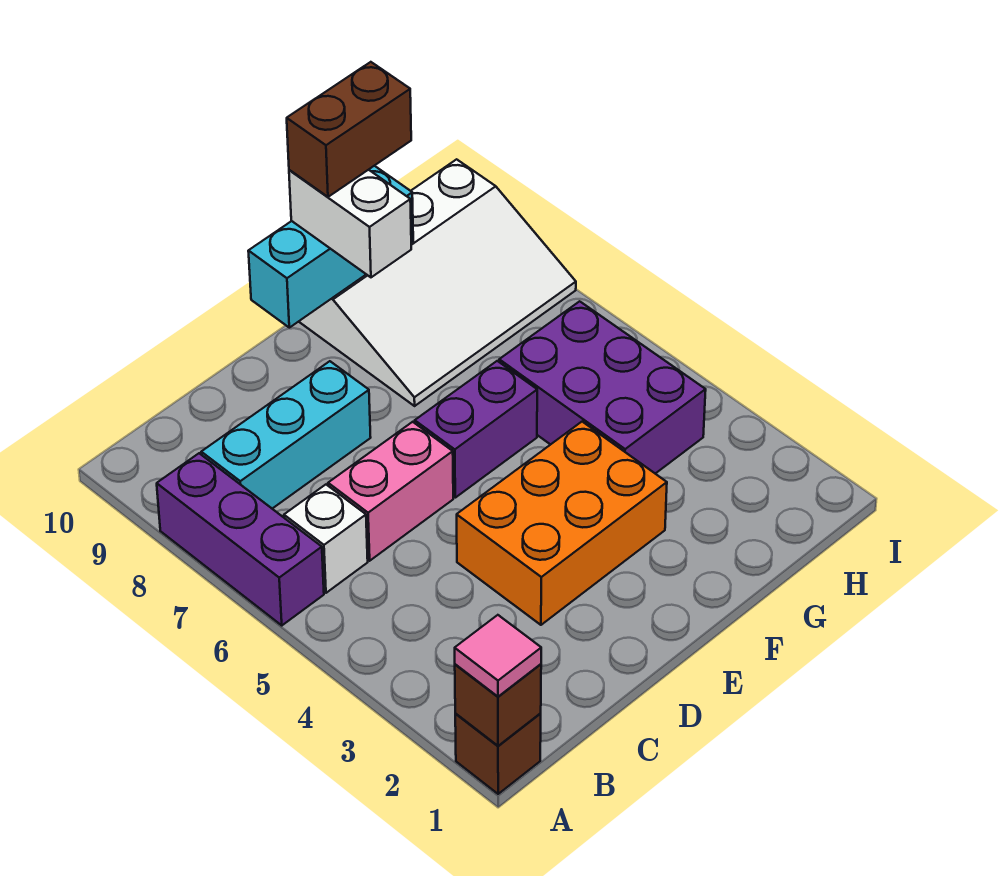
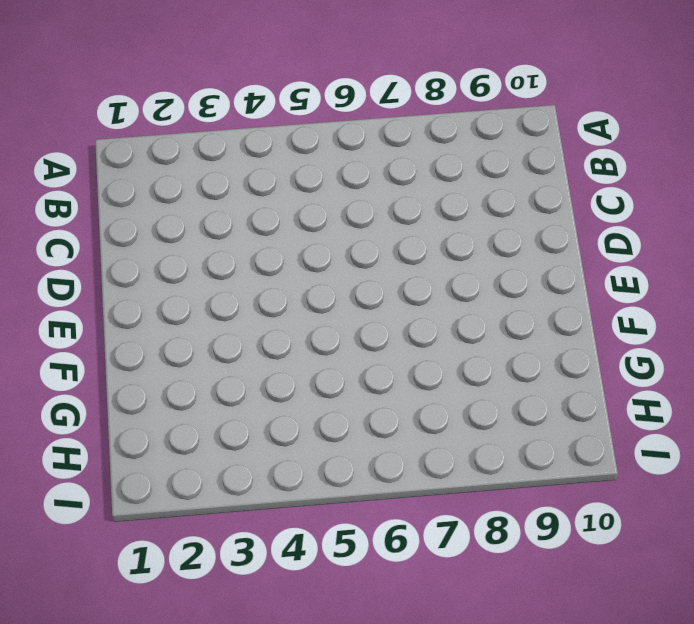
none -> brown 1x1 brick [455,713,541,794]
none -> purple 1x3 brick [157,453,324,625]
none -> white 1x1 brick [284,485,368,593]

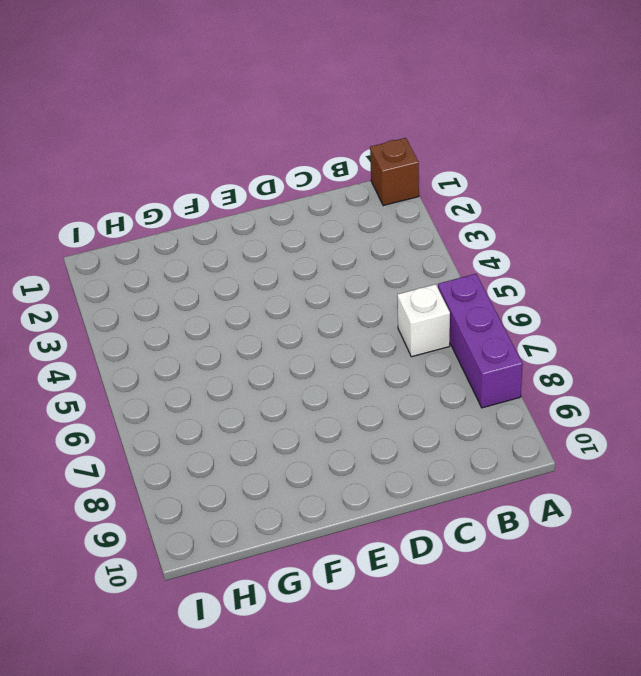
none -> cyan 1x3 brick [201,361,371,509]
none -> pink 1x2 brick [328,422,453,561]
none -> orange 2x3 brick [457,422,667,625]

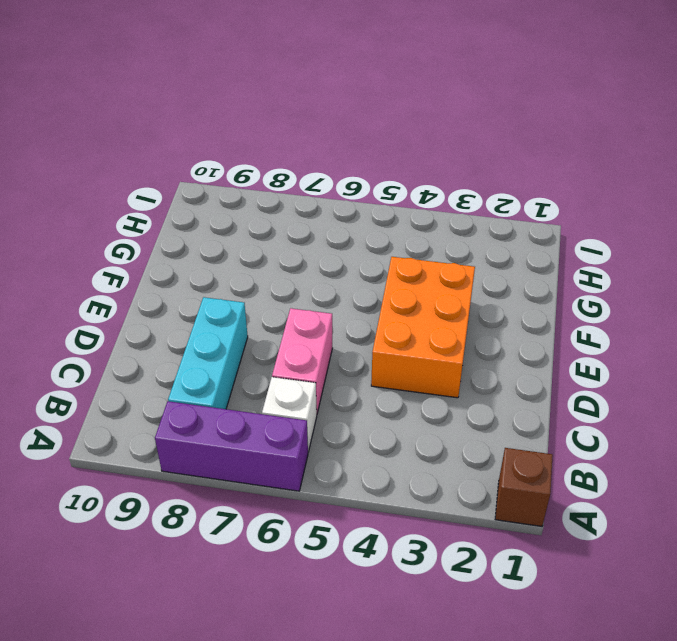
none -> purple 1x2 brick [415,361,537,498]
none -> white 3x4 slope [299,159,576,406]
none -> purple 2x3 brick [499,301,706,474]

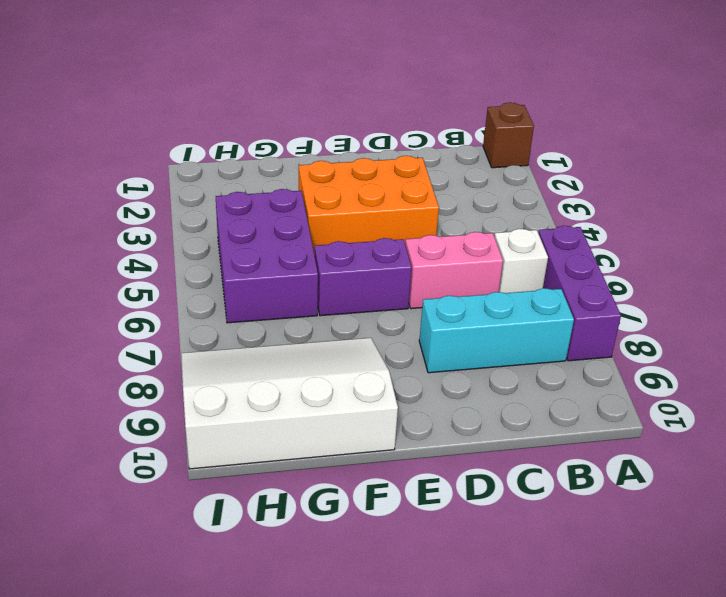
none -> brown 1x1 brick [455,664,541,746]
none -> cyan 1x3 brick [248,166,413,328]
none -> pink 1x1 tile [455,615,541,697]

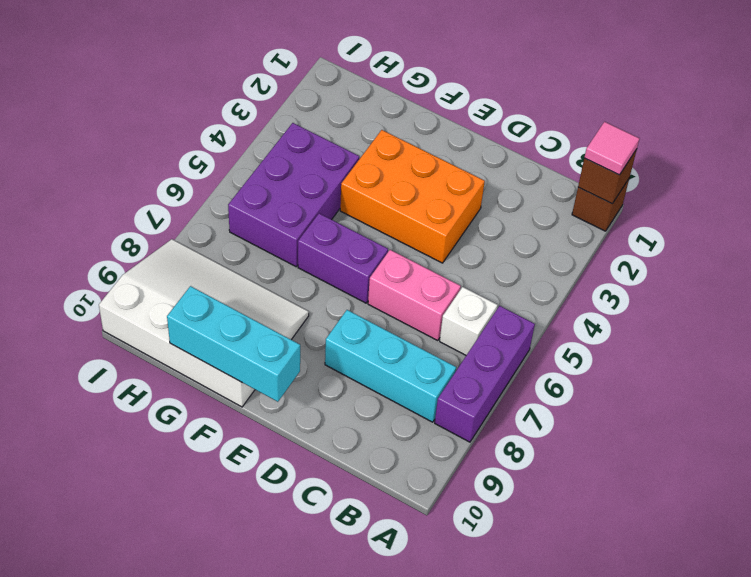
none -> white 1x2 brick [289,170,411,277]
none -> brown 1x2 brick [287,62,411,197]

